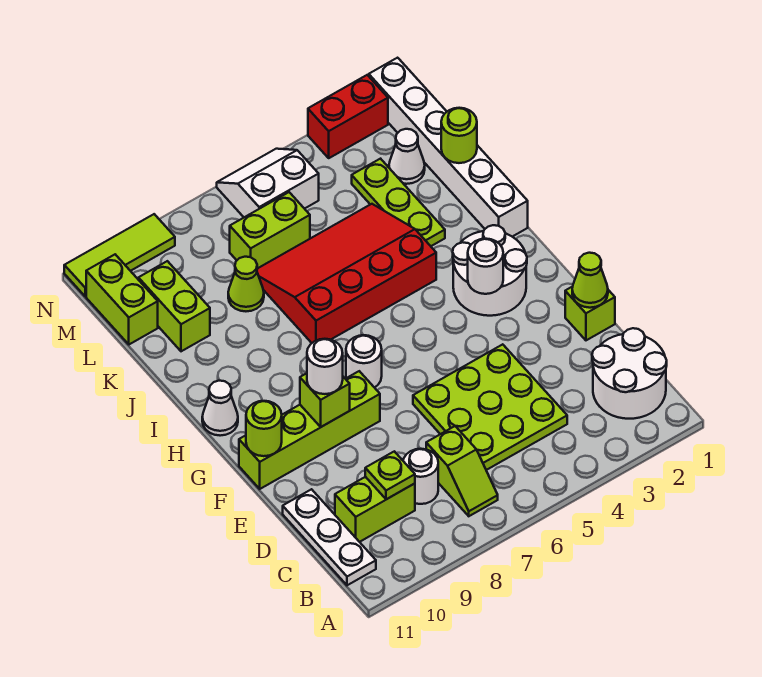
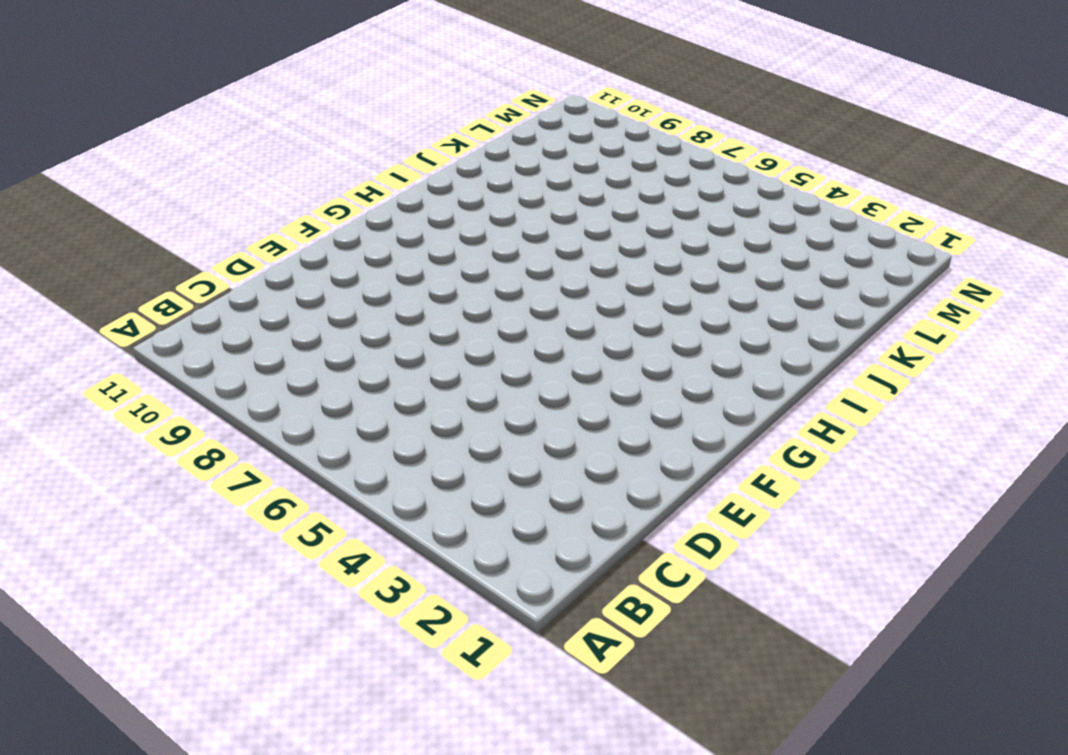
none -> white 2x2 round brick [592,328,667,419]
none -> lime 1x2 slope [426,426,498,516]
none -> white 1x3 plate [283,489,376,585]

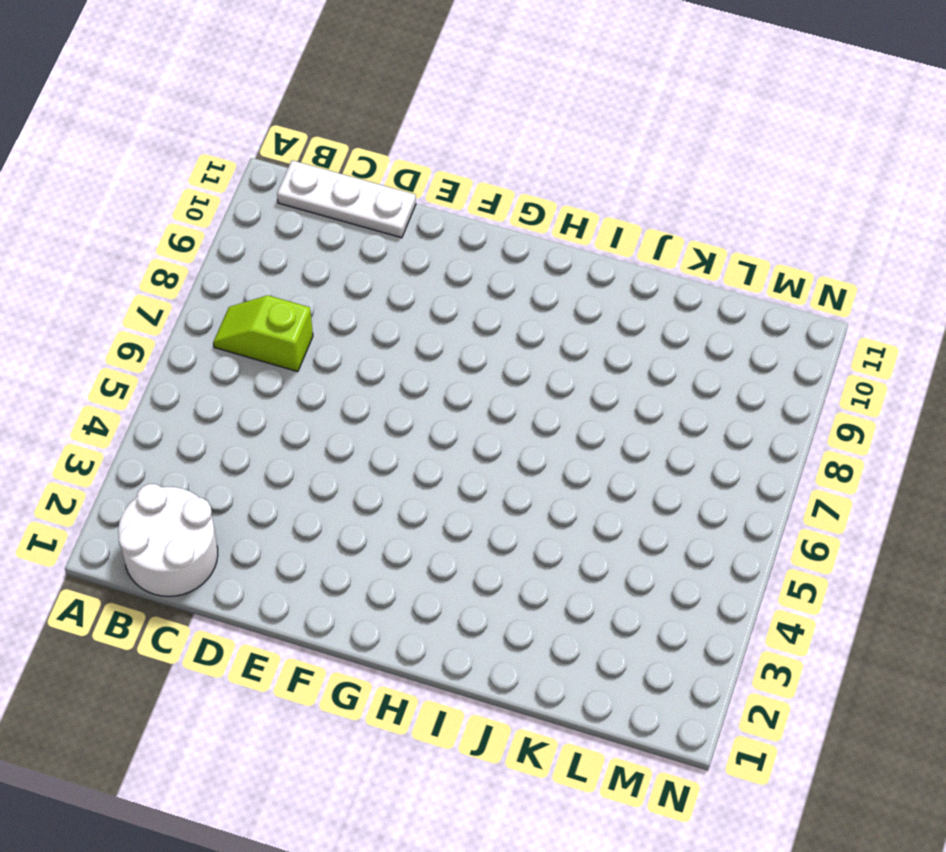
none -> lime 3x3 plate [413,344,567,470]
none -> white 1x1 round brick [403,449,438,504]
none -> lime 1x2 brick [335,477,415,542]

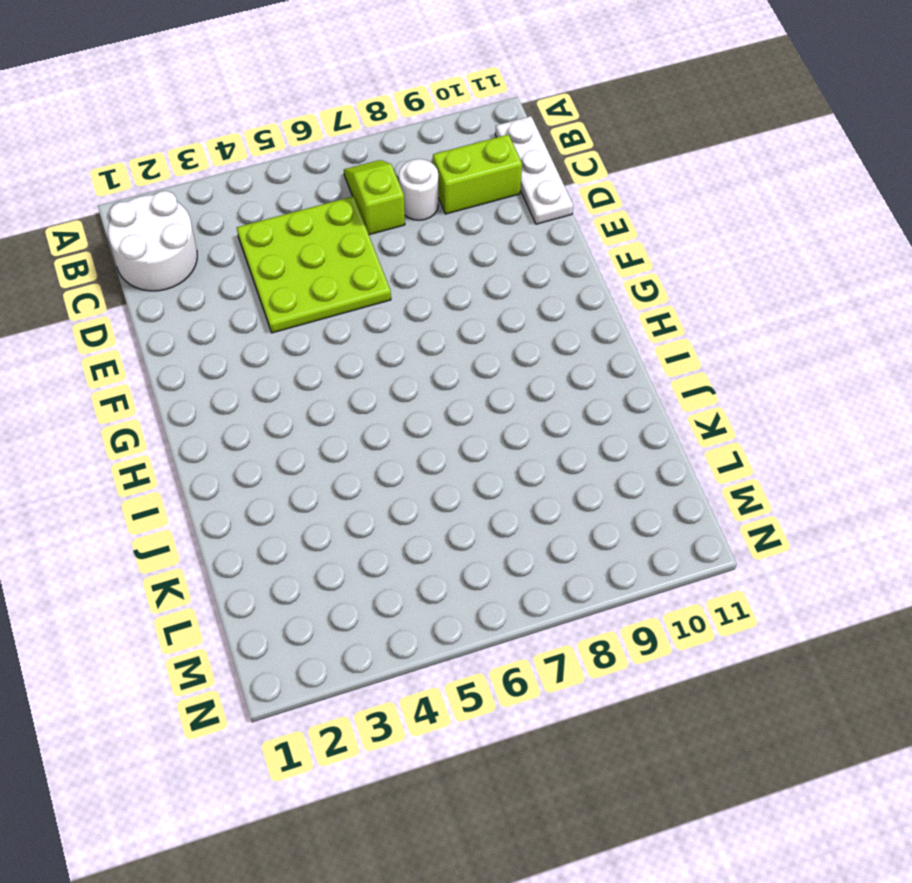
none -> lime 1x1 brick [565,286,615,340]
none -> lime 1x4 brick [239,371,380,489]
none -> white 2x2 round brick [453,225,527,316]

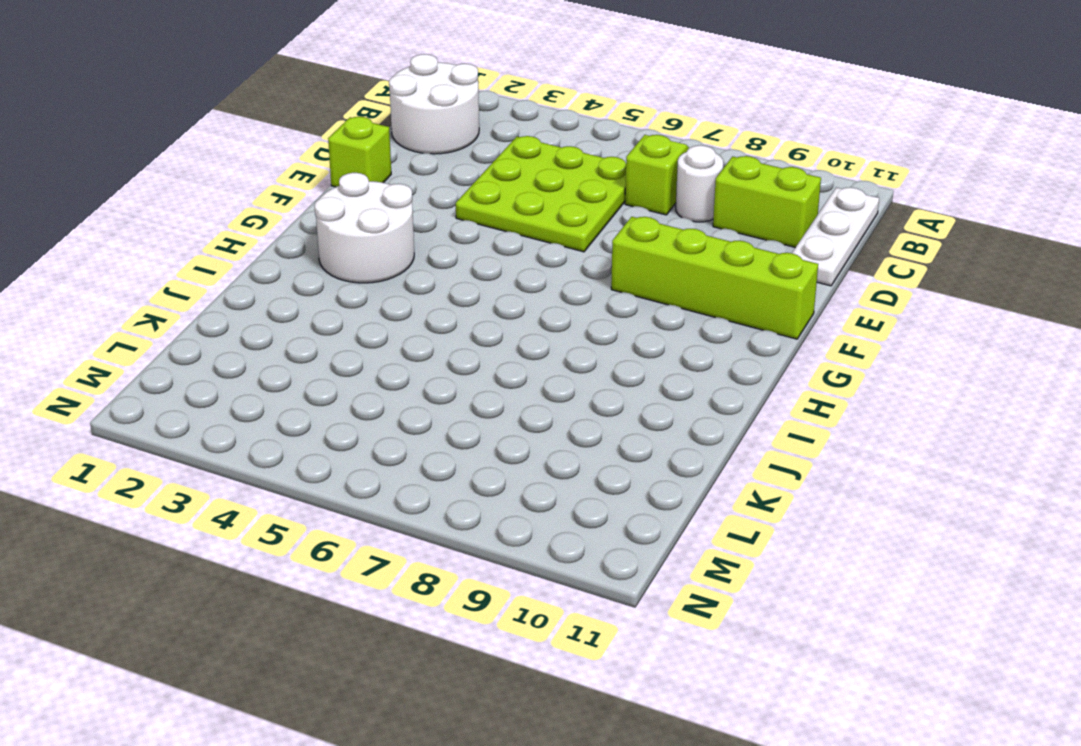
none -> white 1x1 round brick [346,335,382,388]
none -> white 1x1 cone [202,381,238,436]
none -> white 1x6 brick [369,58,528,237]

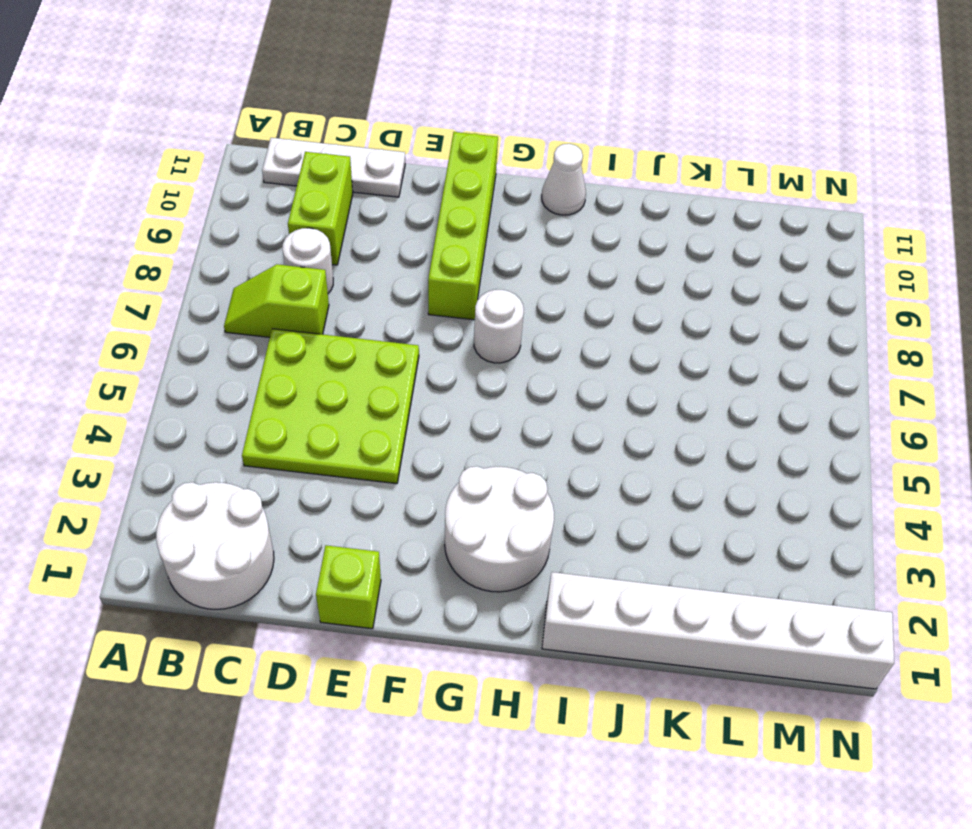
none -> red 3x4 slope [257,204,436,343]
none -> lime 1x3 plate [352,159,445,246]
none -> lime 1x1 cone [228,257,264,311]

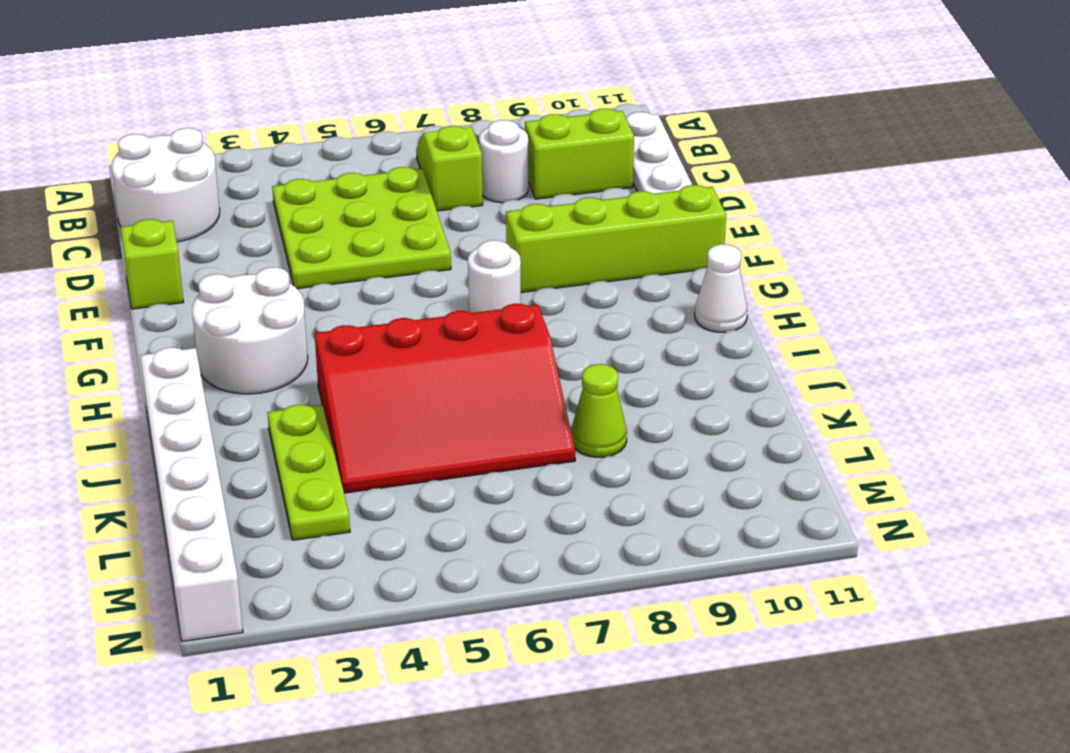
none -> lime 1x2 brick [138,261,210,351]
none -> white 1x1 cone [389,129,425,184]
none -> lime 1x2 brick [230,192,310,269]

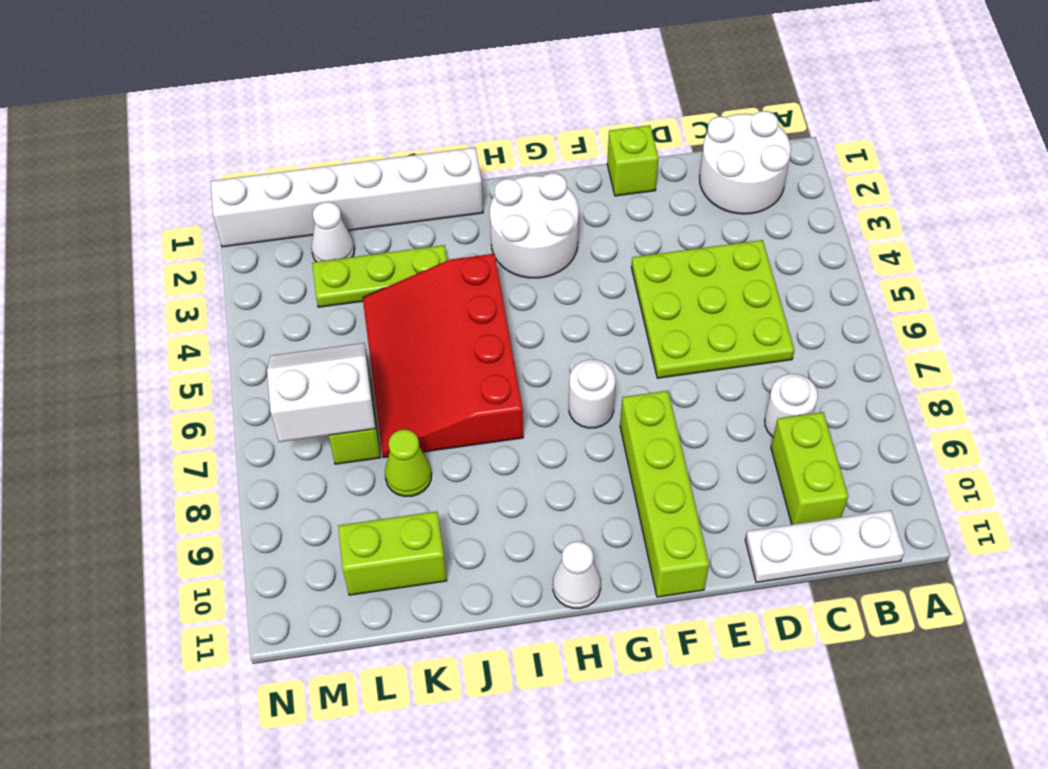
white 2x2 slope [267,343,376,442] -> white 2x2 slope turned to [217,149,319,217]
none -> lime 1x2 slope [426,426,498,516]
none -> lime 1x2 brick [86,255,158,344]
none -> red 1x2 brick [308,75,388,158]

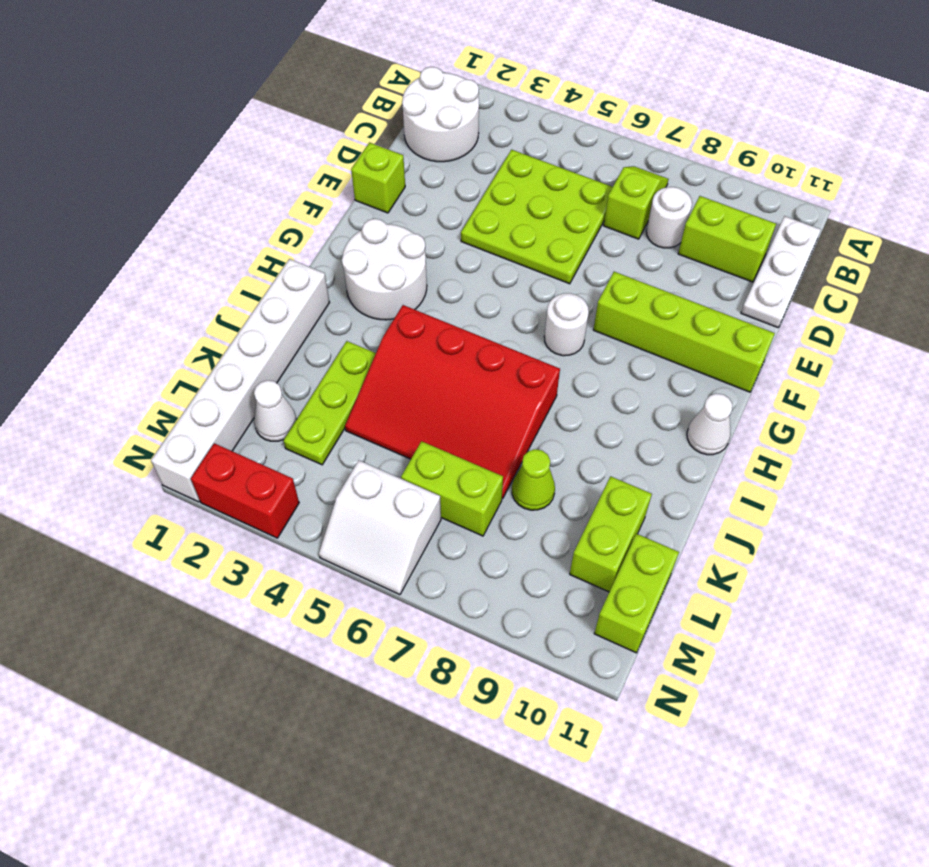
none -> lime 1x3 tile [64,214,175,296]
none -> lime 1x1 plate [365,451,415,499]
none -> lime 1x1 cone [572,253,608,308]

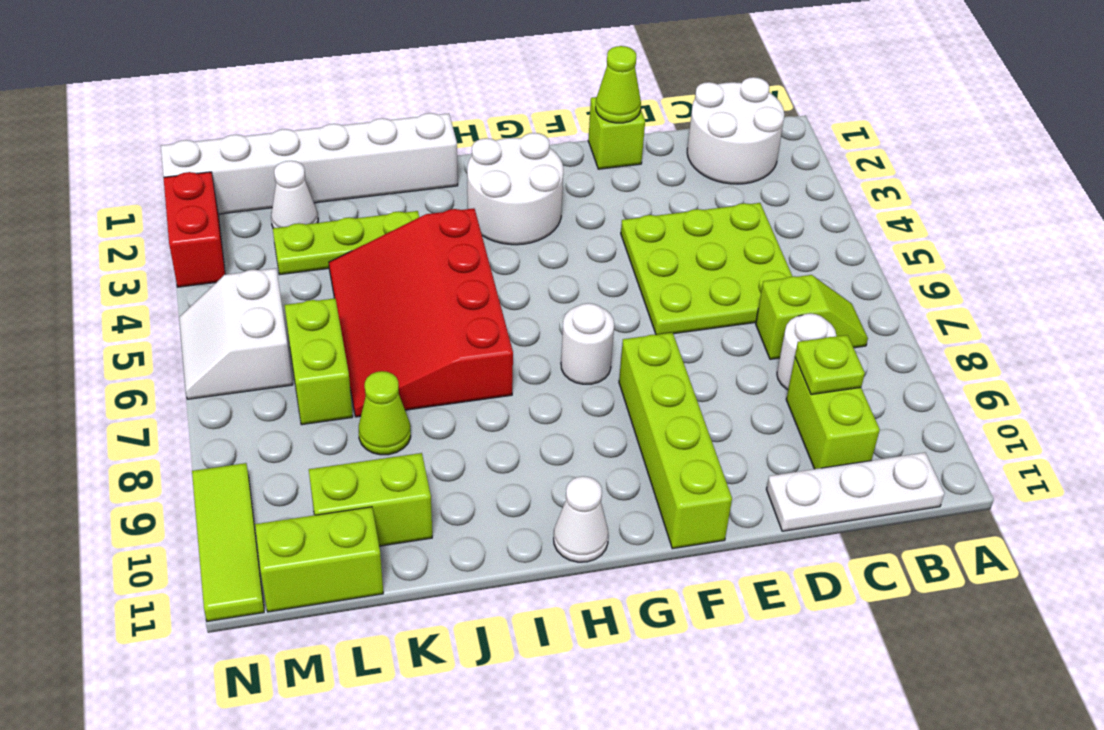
none -> lime 1x1 brick [300,373,350,427]
none -> lime 1x1 round brick [246,401,282,456]
none -> white 1x1 round brick [468,239,503,294]

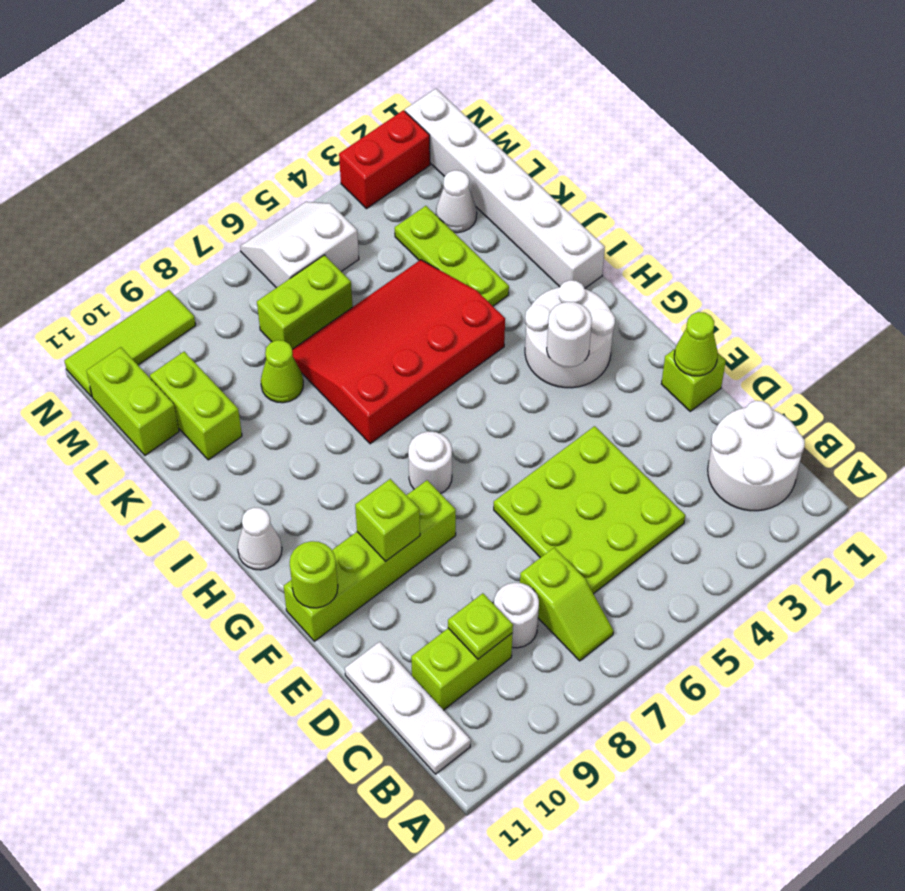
none -> lime 1x1 round brick [441,108,477,163]
none -> white 1x1 round brick [307,339,343,394]

